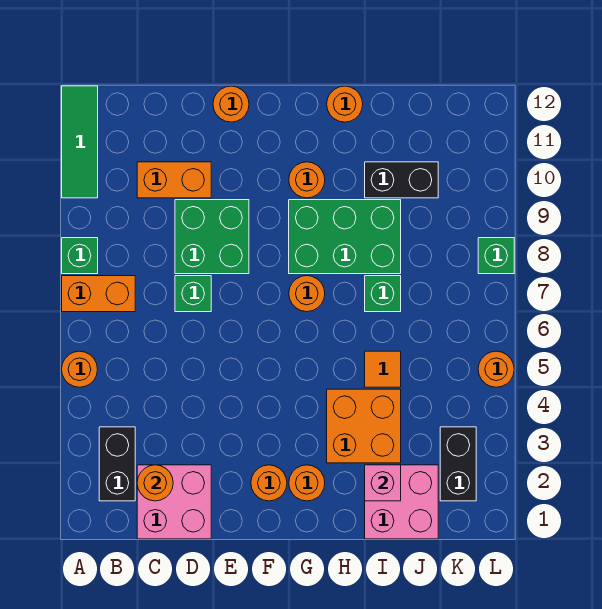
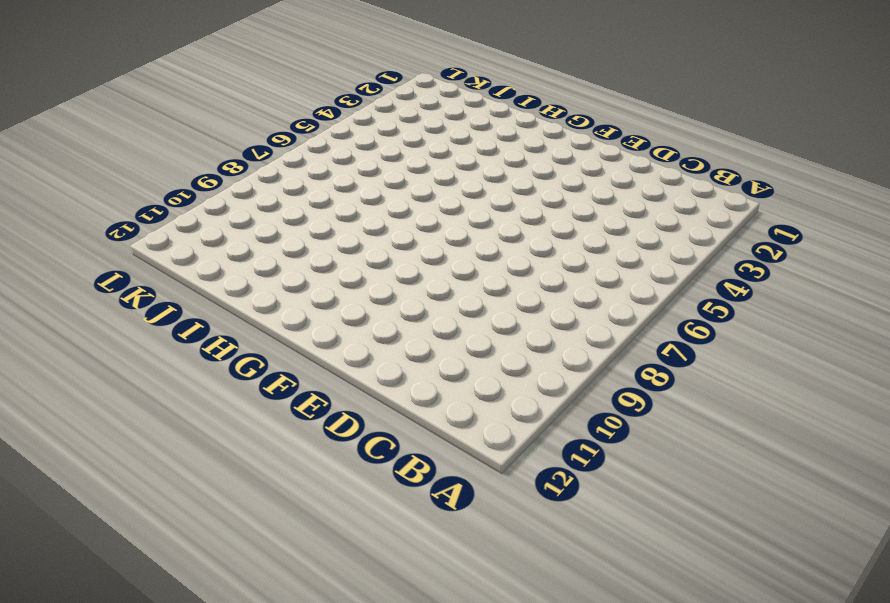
none -> orange 1x1 round brick [62,351,98,387]
none -> orange 1x2 brick [62,276,135,312]
none -> green 1x1 brick [62,238,98,274]

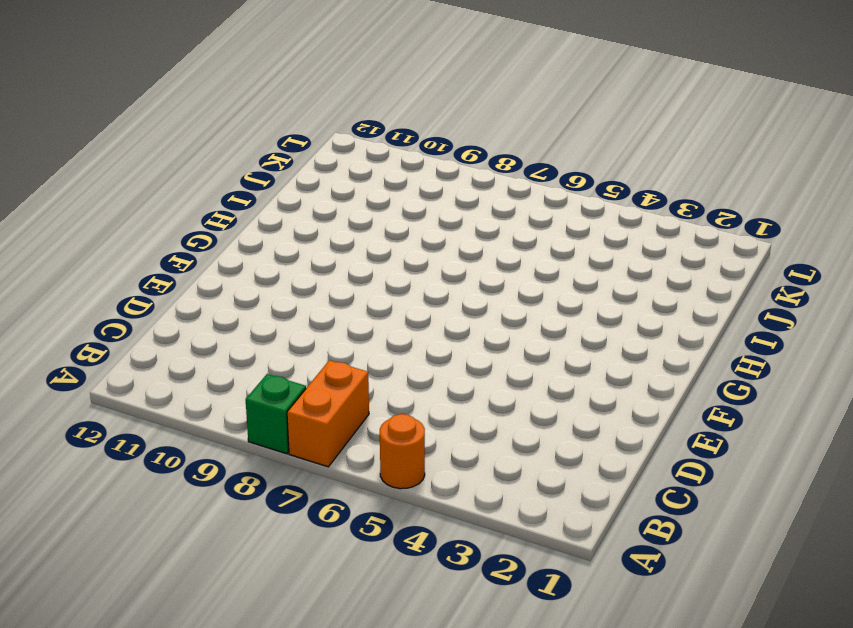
none -> green 1x3 tile [62,86,98,198]
none -> black 1x2 brick [99,427,135,501]
none -> pink 2x2 brick [137,465,211,539]

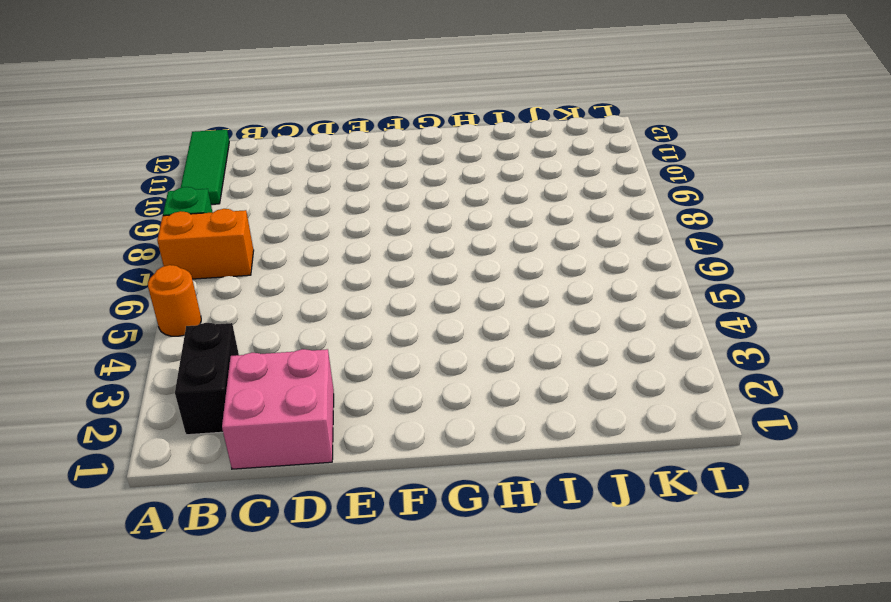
none -> orange 1x2 brick [137,162,211,198]
none -> green 1x1 brick [175,276,211,312]
none -> green 2x2 brick [175,200,249,274]

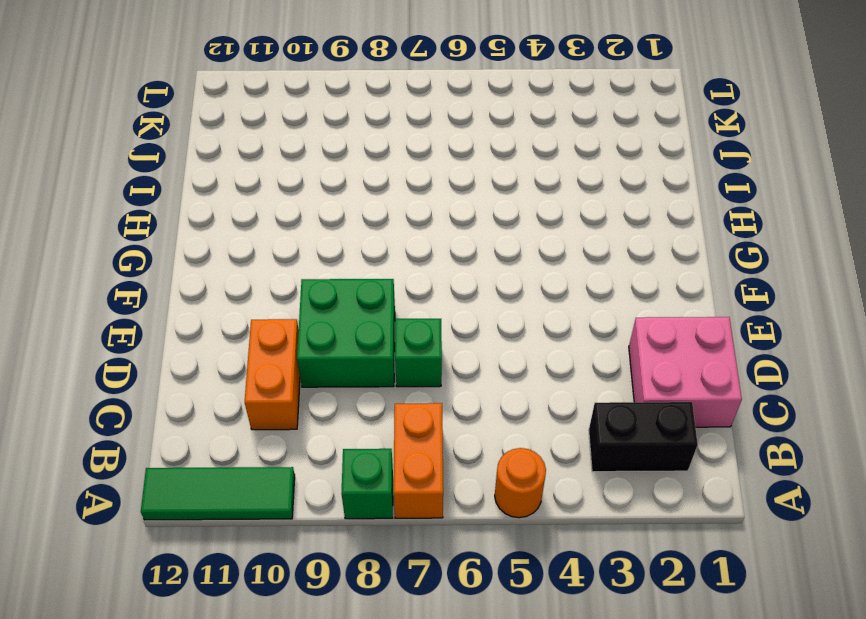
none -> orange 1x1 round brick [213,86,249,122]
none -> orange 1x1 round brick [251,465,287,501]
none -> orange 1x1 round brick [289,465,325,501]

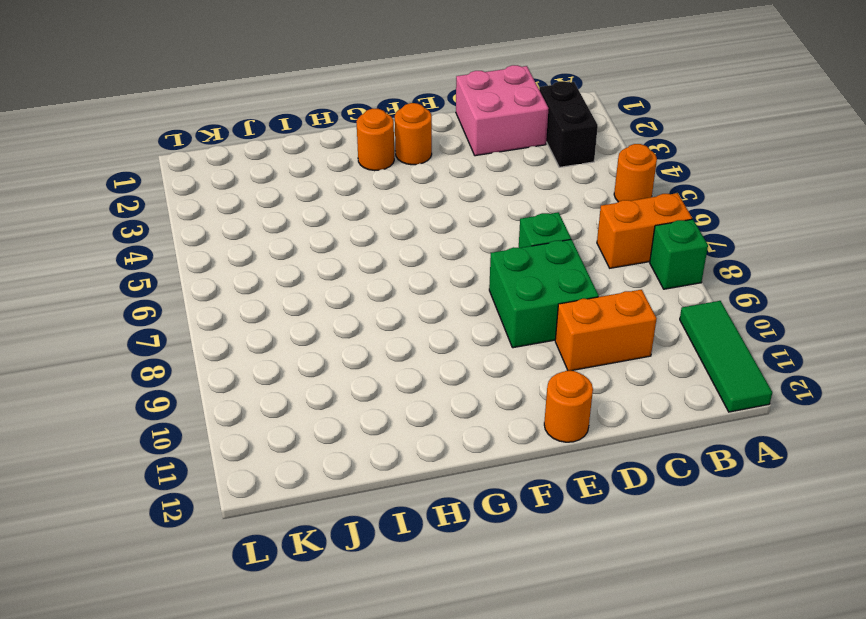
none -> orange 1x1 round brick [289,276,325,312]
none -> green 2x3 brick [289,200,401,274]
none -> orange 1x1 round brick [289,162,325,198]

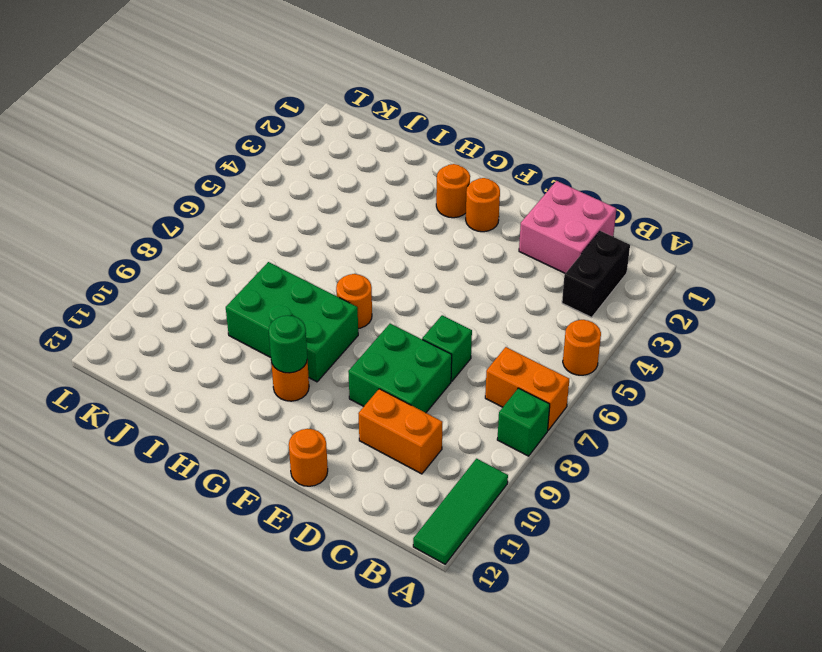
green 1x1 round brick [269,315,307,373] -> none
none -> orange 2x2 brick [327,389,401,463]
none -> orange 1x1 round brick [327,86,363,122]
none -> pink 2x2 brick [365,465,438,539]

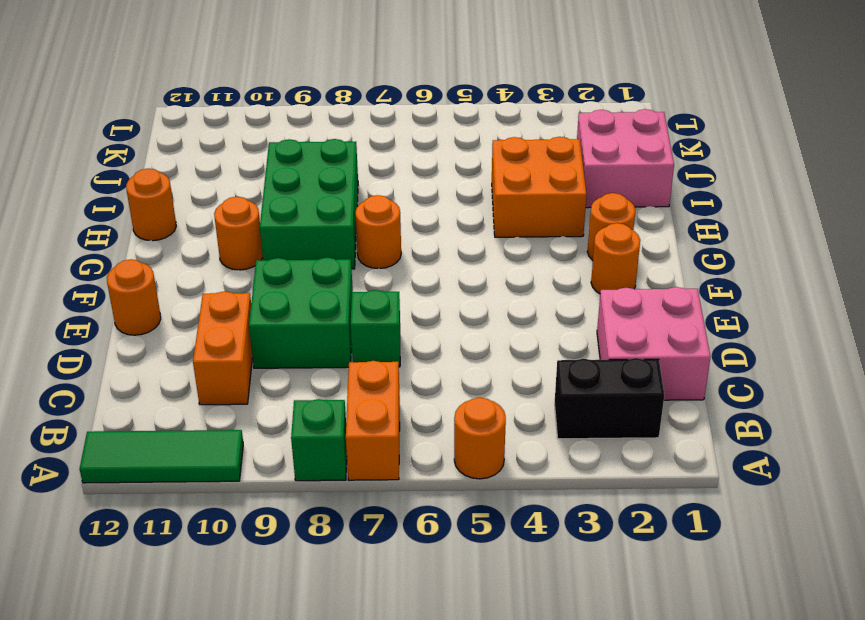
none -> orange 1x1 tile [365,351,401,387]
none -> green 1x1 brick [365,276,401,312]
none -> black 1x2 brick [365,162,438,198]

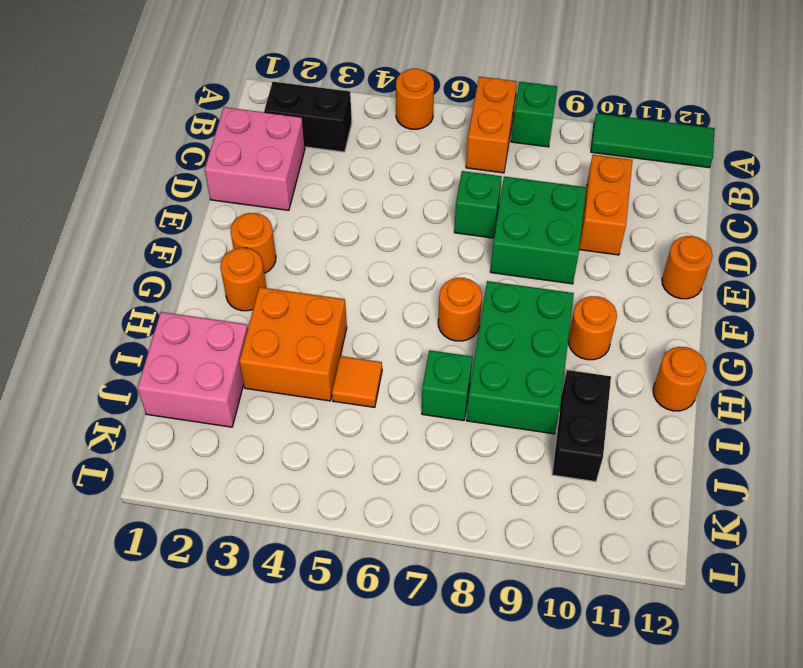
none -> black 1x2 brick [440,427,476,501]
none -> orange 1x1 round brick [478,351,514,387]
none -> green 1x1 brick [478,238,514,274]

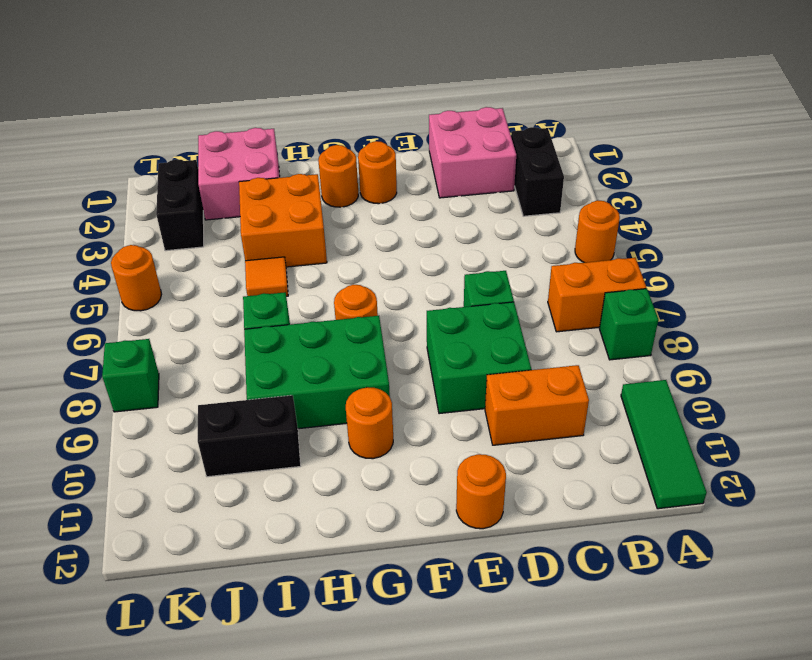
none -> orange 1x1 round brick [327,86,363,122]
none -> orange 1x1 round brick [137,465,173,501]
none -> pink 1x1 brick [365,465,401,501]

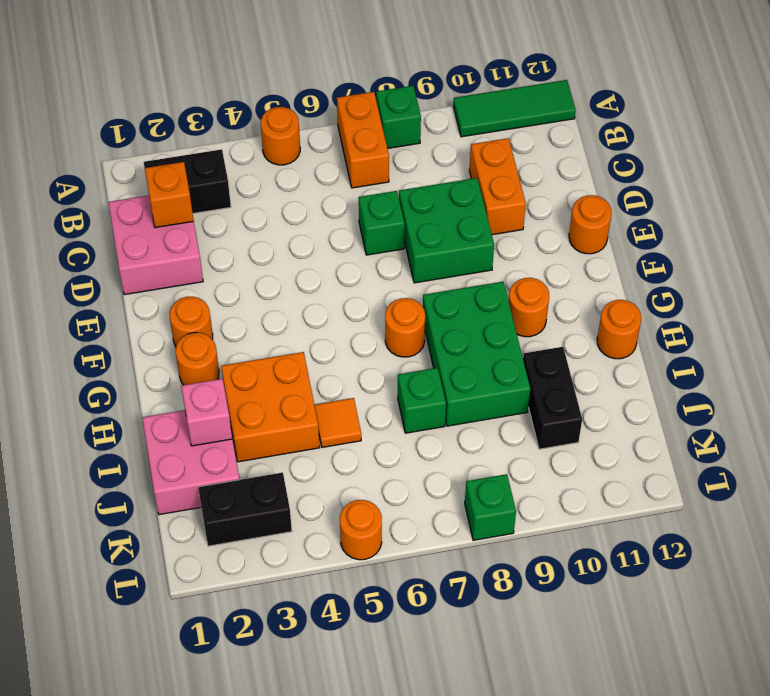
orange 1x1 brick [145,162,194,228] -> orange 1x1 round brick [137,465,173,501]

